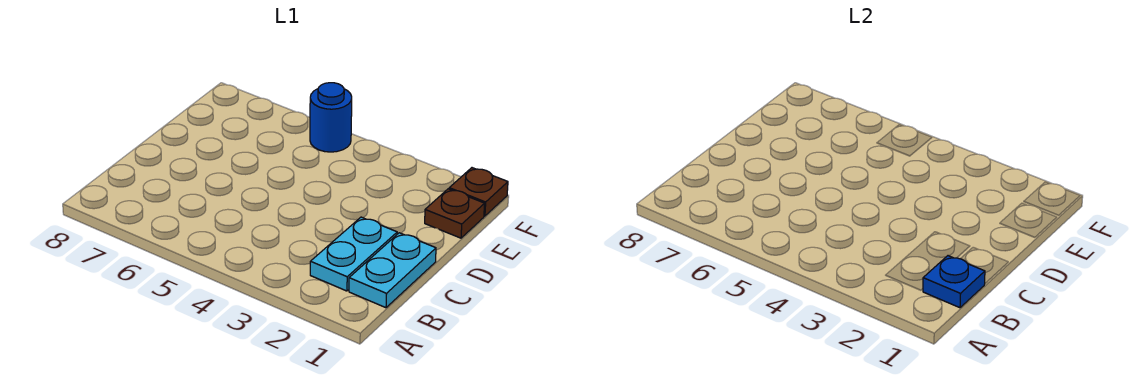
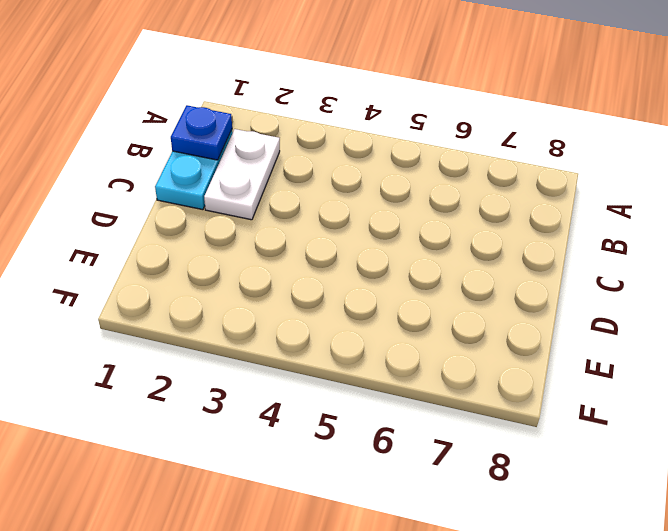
white 1x2 plate [204,129,280,220] -> cyan 1x2 plate [310,217,397,291]
none -> brown 1x1 plate [425,189,485,238]
none -> brown 1x1 plate [449,168,508,216]

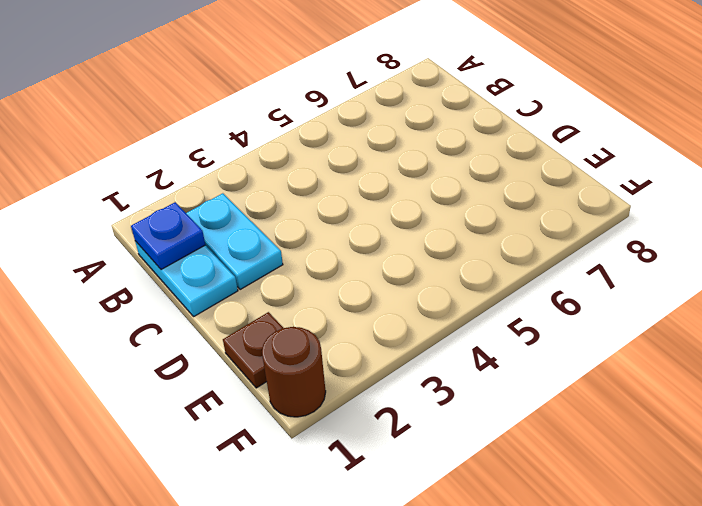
brown 1x1 round brick [262,327,326,417] -> brown 1x1 plate [449,168,508,216]
none -> blue 1x1 round brick [310,83,352,152]

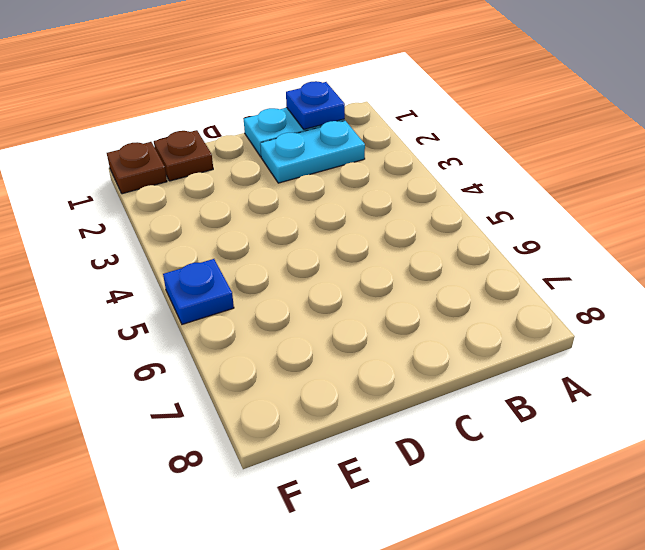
blue 1x1 plate [163,259,234,324] -> blue 1x1 round brick [310,83,352,152]

